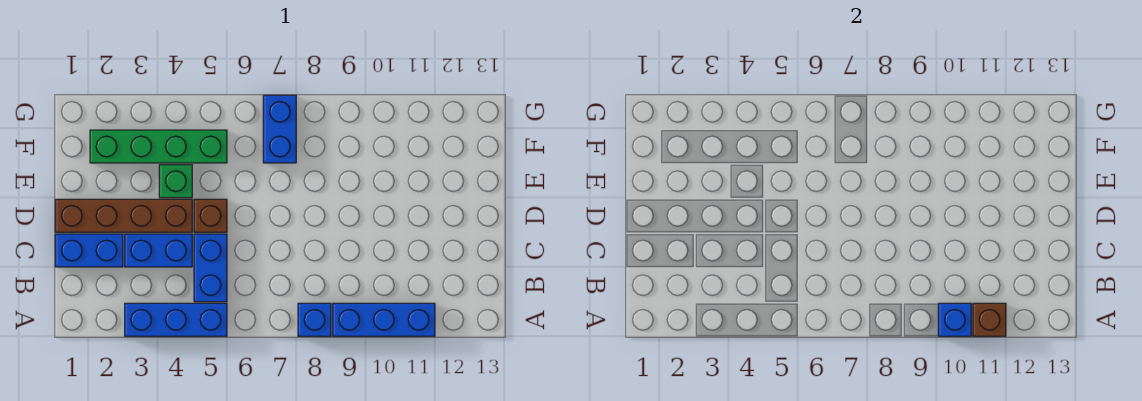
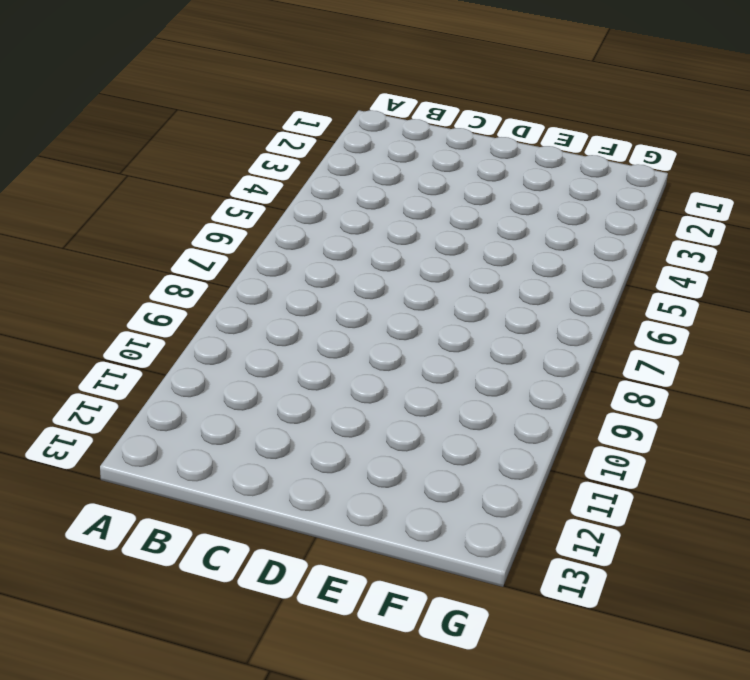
none -> blue 1x3 brick [125,303,227,336]
none -> blue 1x1 brick [298,303,331,336]
none -> blue 1x3 brick [333,303,435,336]

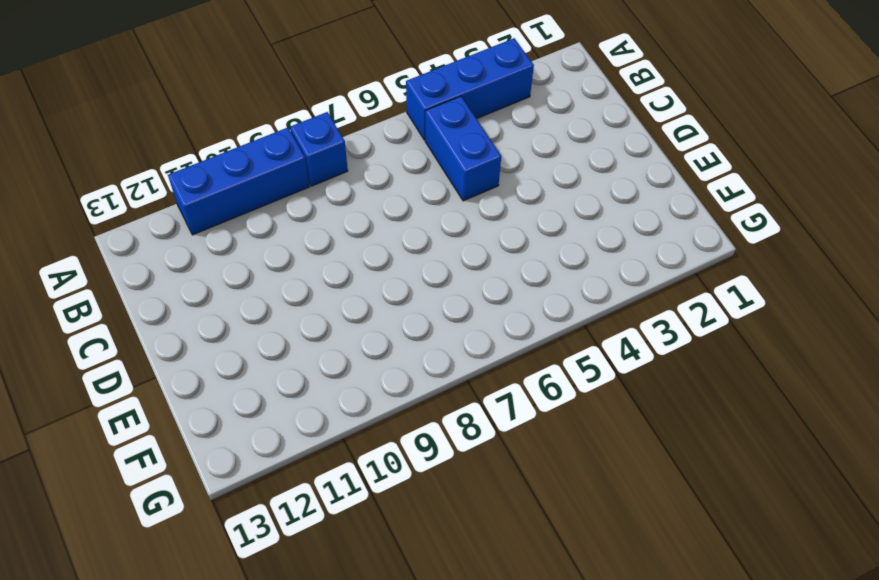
none -> blue 1x2 brick [55,234,123,267]
none -> blue 1x2 brick [125,234,192,267]
none -> brown 1x4 brick [55,199,192,232]

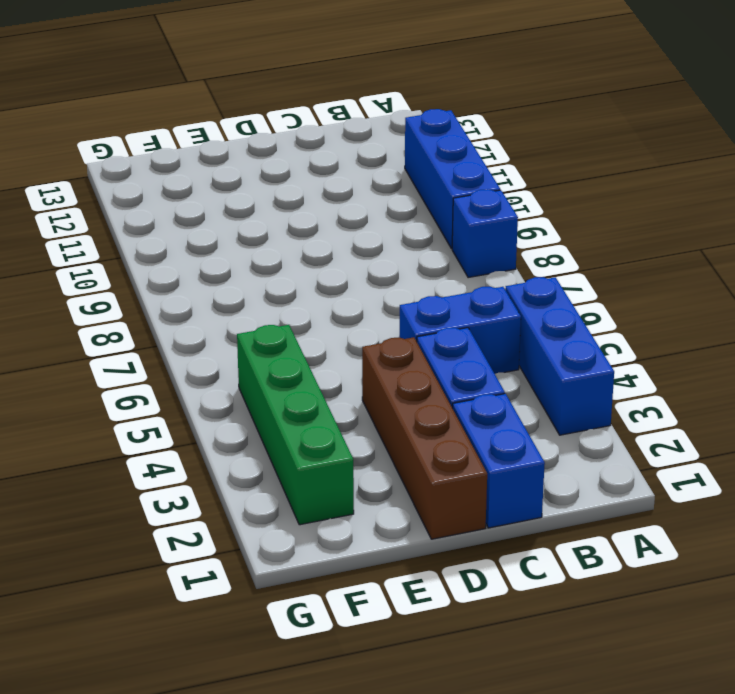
none -> brown 1x1 brick [194,199,227,232]
none -> green 1x1 brick [159,165,192,198]
none -> blue 1x2 brick [263,95,296,163]

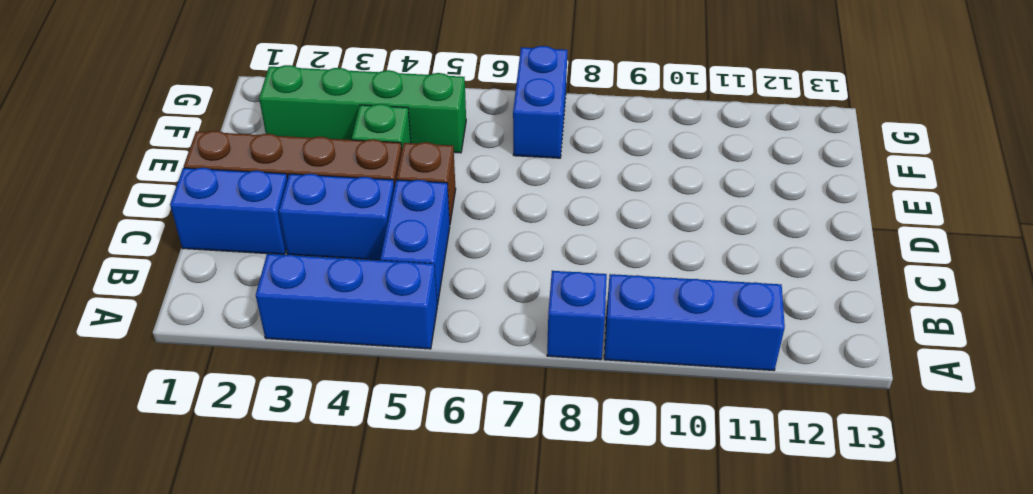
none -> blue 1x1 brick [938,303,971,336]
none -> brown 1x1 brick [973,303,1006,336]

